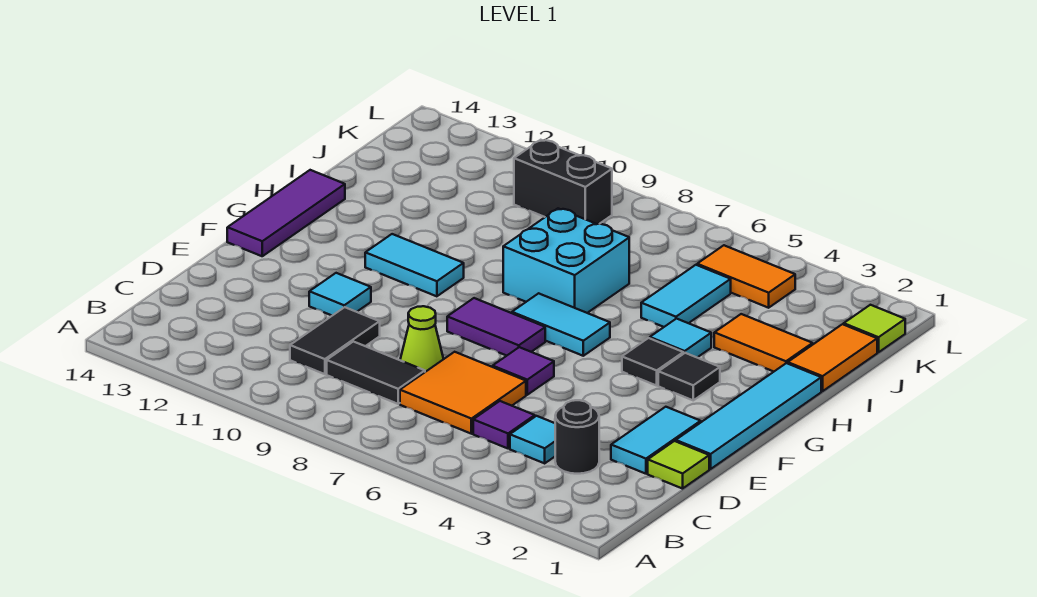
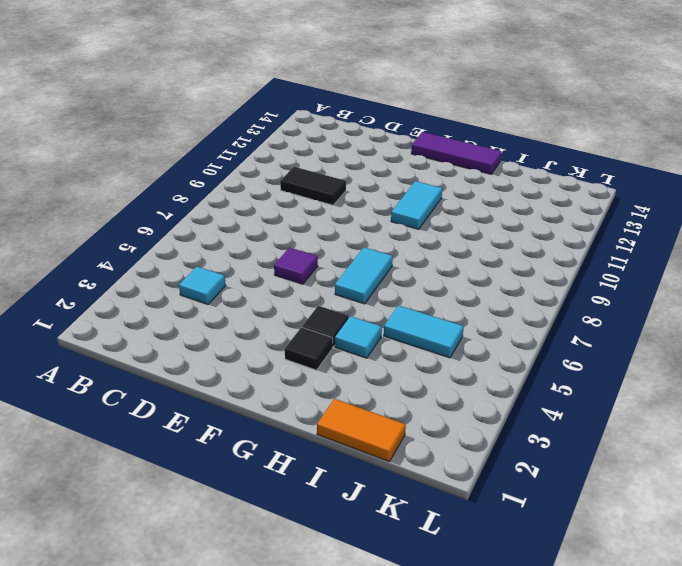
none -> black 1x1 round brick [555,400,599,474]
none -> purple 1x1 tile [473,401,535,448]
none -> orange 2x2 tile [400,352,526,434]

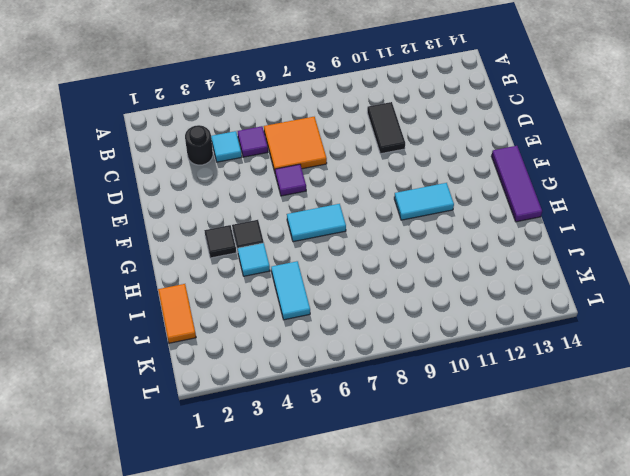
none -> black 1x2 tile [327,342,425,404]
none -> lime 1x1 tile [648,441,709,489]
none -> cyan 1x2 tile [611,407,701,474]

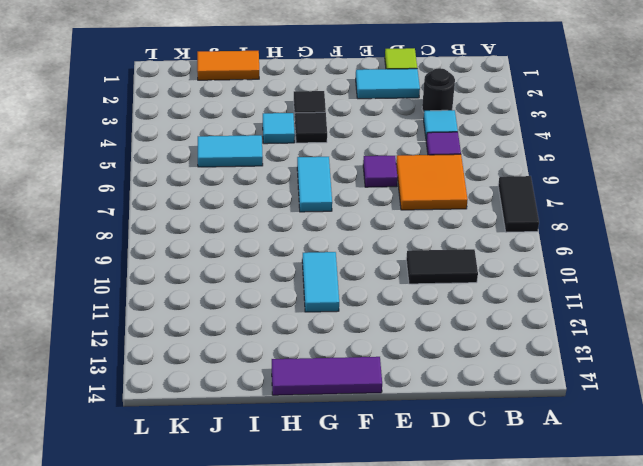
black 1x2 tile [498,176,539,232] -> black 1x2 tile moved to [327,342,425,404]
none -> lime 1x1 cone [400,306,443,372]
none -> cyan 1x4 tile [676,363,821,469]
none -> cyan 1x1 tile [309,273,371,316]

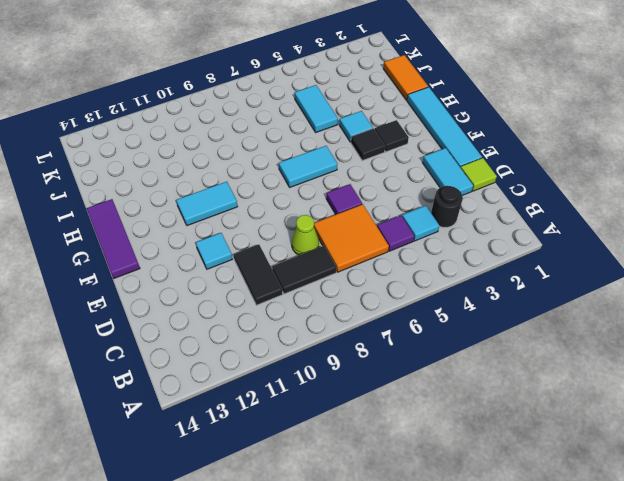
none -> purple 1x2 tile [447,298,545,356]
none -> cyan 2x2 brick [503,209,629,313]
none -> orange 1x2 tile [714,314,813,372]

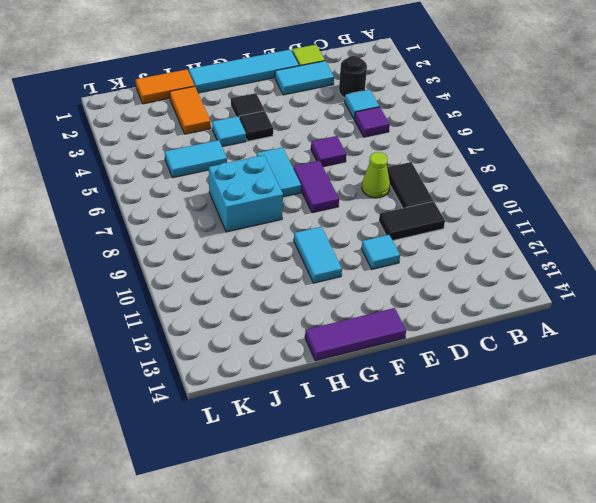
none -> orange 2x2 tile [400,352,526,434]
none -> lime 1x1 tile [844,305,905,352]
none -> orange 1x2 tile [697,245,795,308]

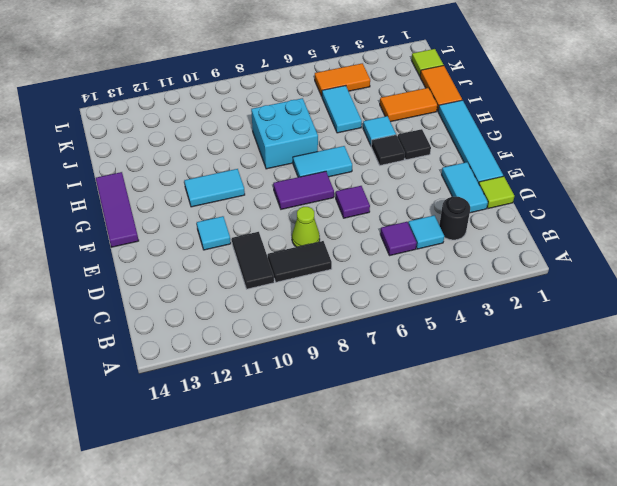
none -> orange 2x2 tile [400,352,526,434]
none -> black 1x2 brick [514,140,612,224]

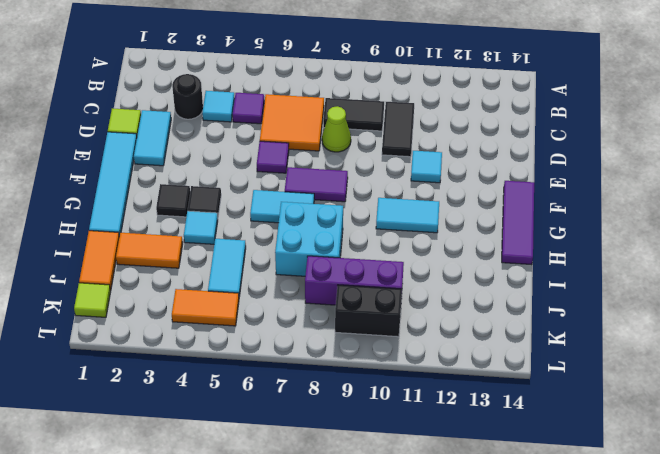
purple 1x3 brick [305,256,404,305] -> none

